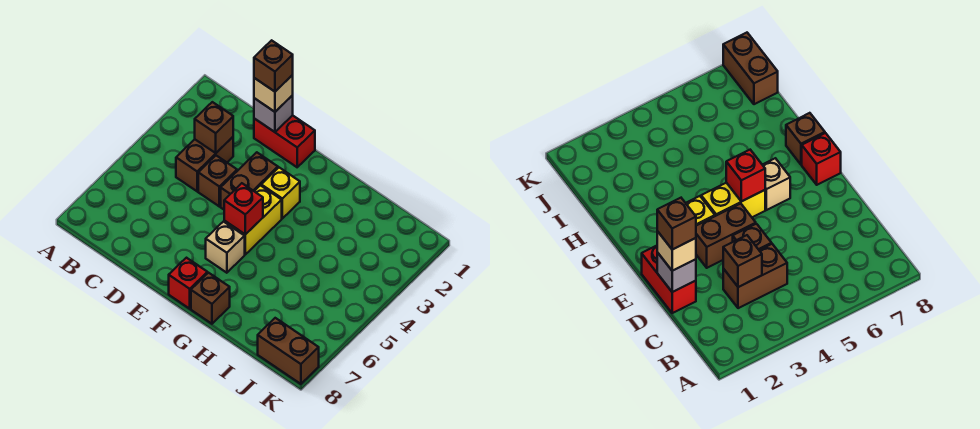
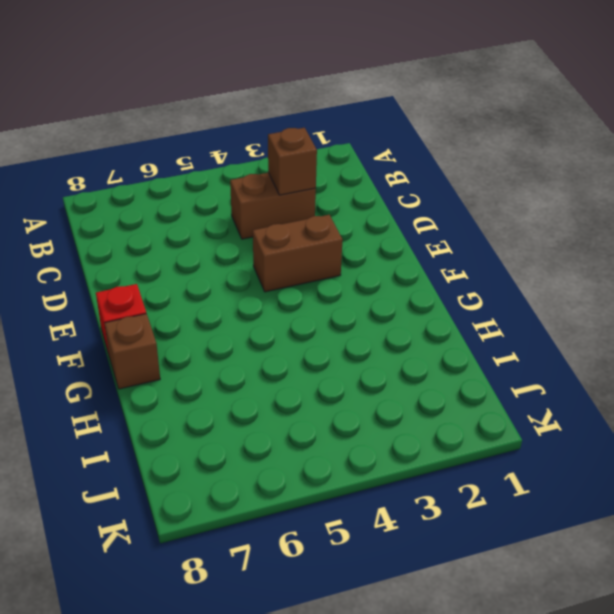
none -> red 1x2 brick [254,115,315,167]
none -> brown 1x1 brick [198,156,237,206]
none -> yellow 1x1 brick [261,168,300,218]

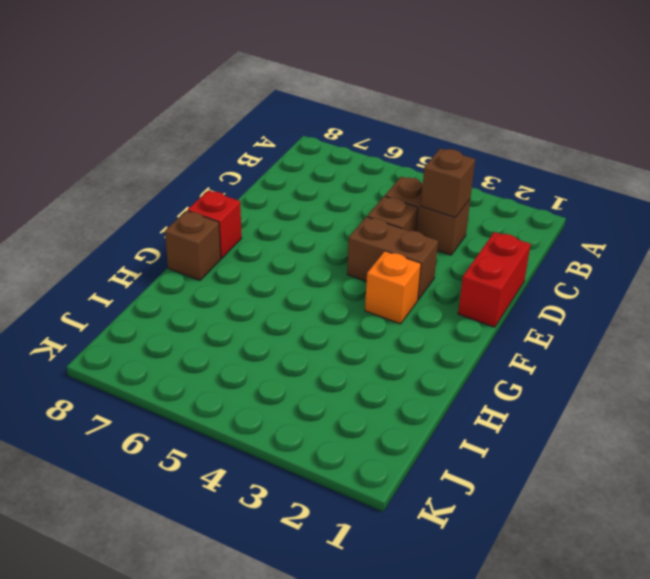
orange 1x1 brick [365,251,421,324] -> yellow 1x1 brick [261,168,300,218]
none -> yellow 1x2 brick [224,185,282,254]
none -> tan 1x1 brick [206,222,245,273]
none -> brown 1x2 brick [258,318,319,384]

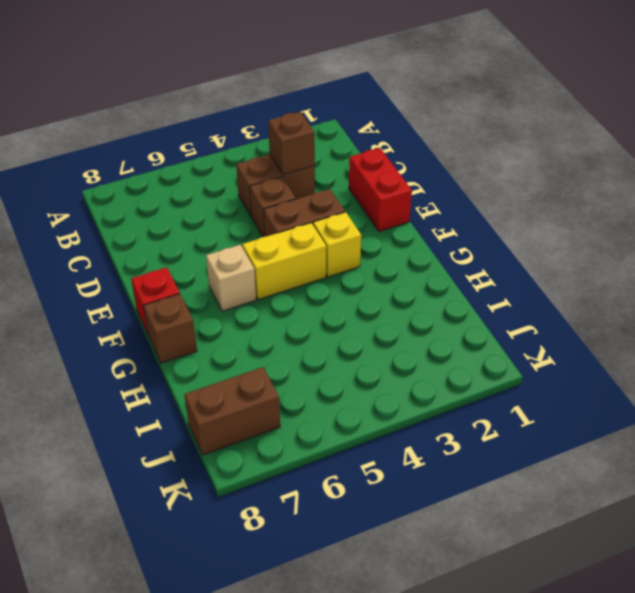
brown 1x2 brick [184,367,280,455] -> brown 1x2 brick turned to [258,318,319,384]
none -> grey 1x1 brick [254,95,293,132]
none -> red 1x1 brick [224,183,263,235]
none -> tan 1x1 brick [254,75,293,112]

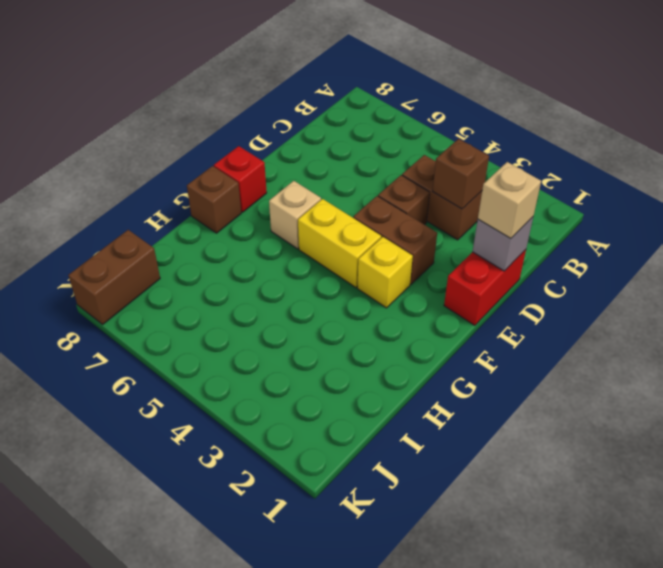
none -> red 1x1 brick [224,183,263,235]
none -> brown 1x1 brick [254,40,293,92]

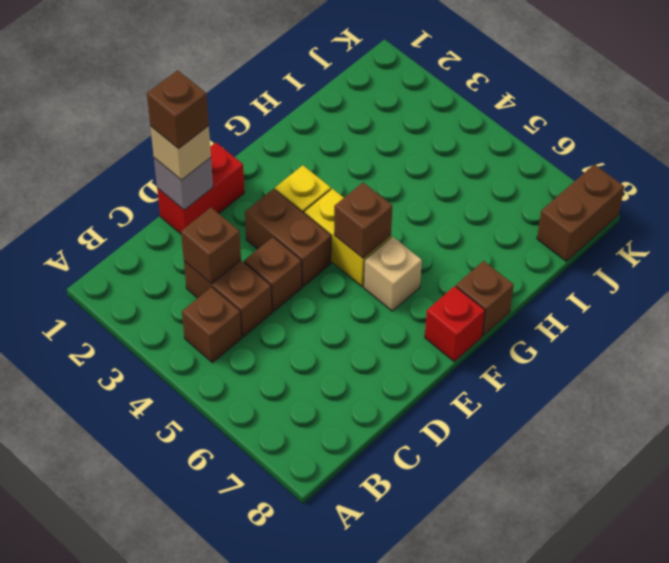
brown 1x1 brick [182,287,242,363] -> none
brown 1x1 brick [334,183,392,258] -> red 1x1 brick [224,183,263,235]

